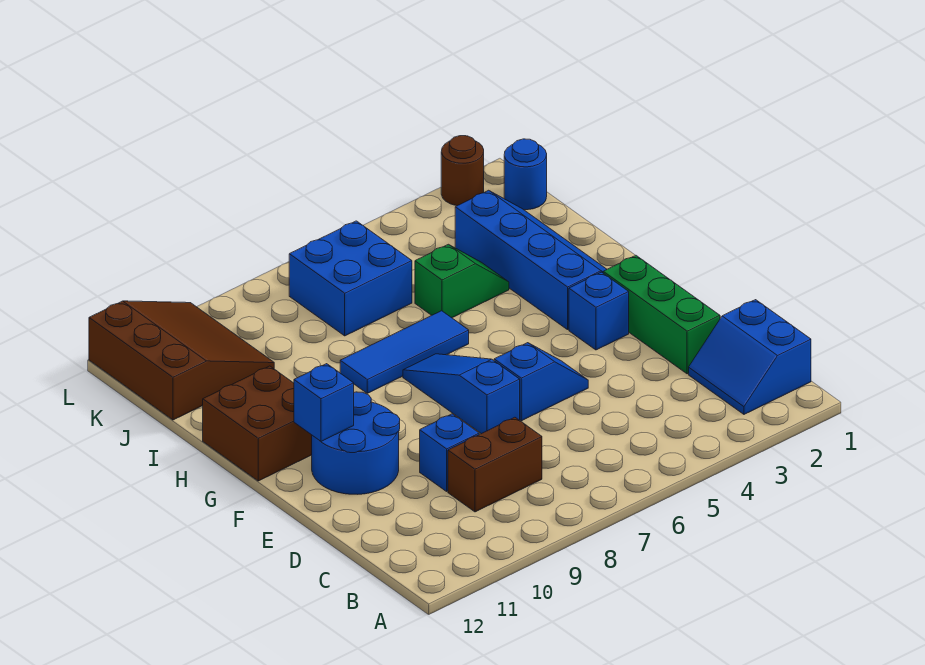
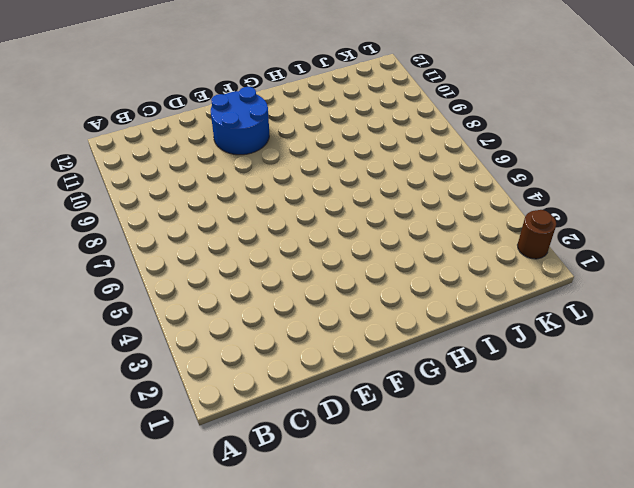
none -> blue 2x2 slope [689,300,811,414]
none -> brown 1x2 brick [448,417,542,512]
none -> green 1x3 brick [603,255,720,374]

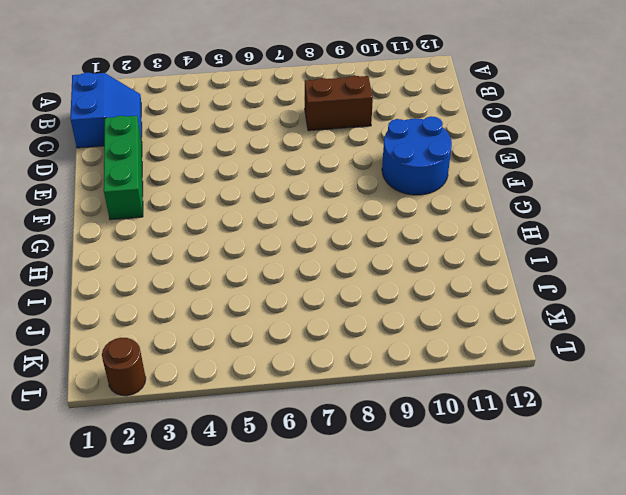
none -> blue 1x1 brick [420,414,479,491]
none -> blue 1x2 slope [494,343,588,421]
none -> blue 1x3 slope [403,354,520,434]

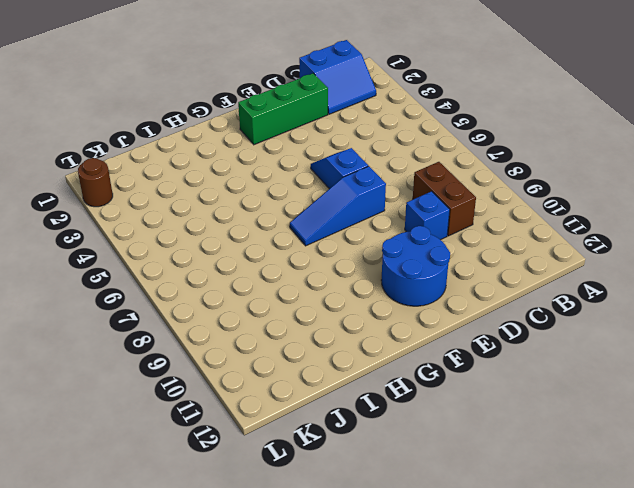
none -> blue 1x1 brick [569,272,629,350]
none -> blue 2x4 slope [455,190,607,330]
none -> brown 2x2 brick [203,366,312,481]

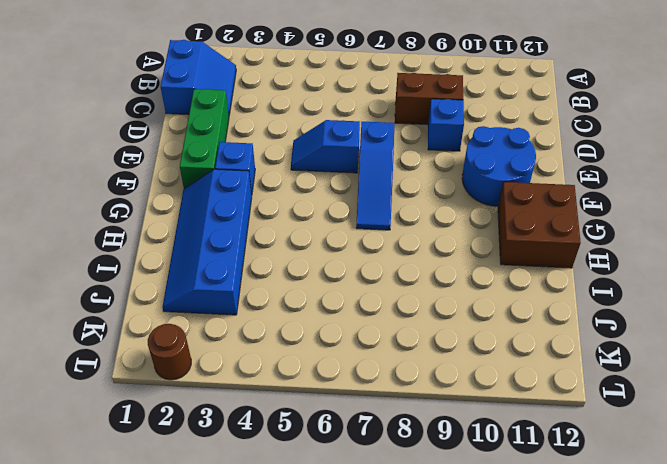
none -> blue 1x3 tile [340,311,469,393]
none -> green 1x2 slope [415,244,509,318]
none -> blue 2x2 brick [289,221,412,336]

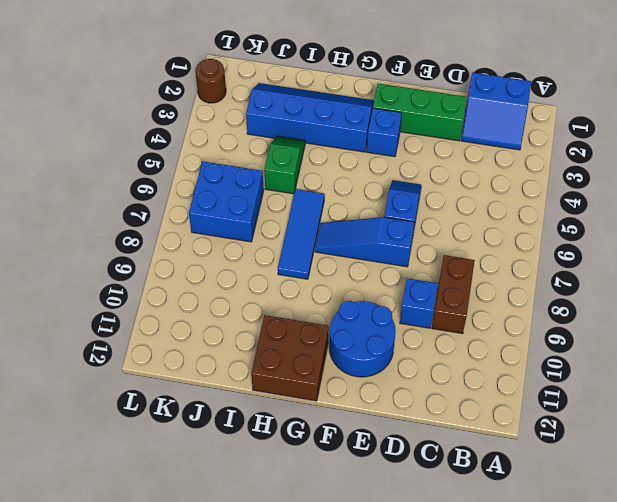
none -> brown 3x3 slope [89,301,274,420]
none -> blue 1x1 round brick [504,139,547,210]
none -> blue 1x1 brick [294,364,354,441]

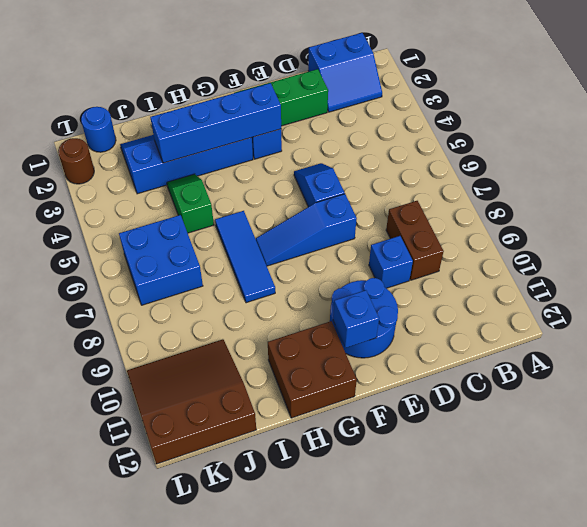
blue 1x4 brick [150,83,281,163] -> none

